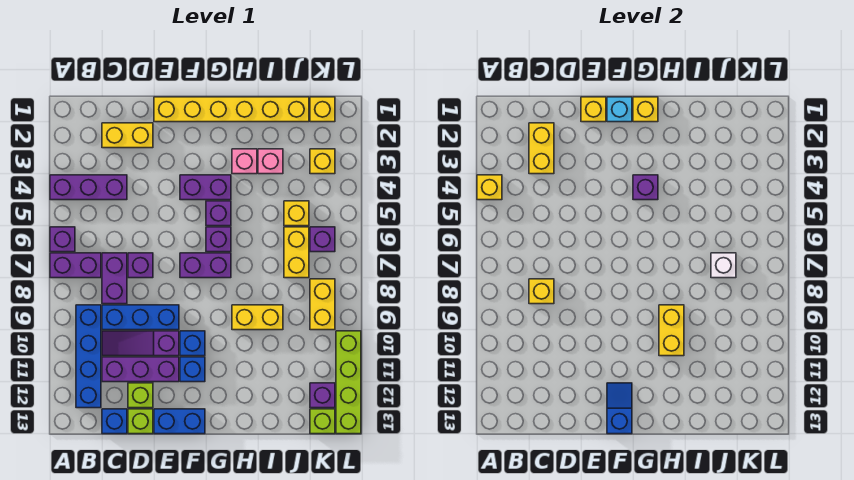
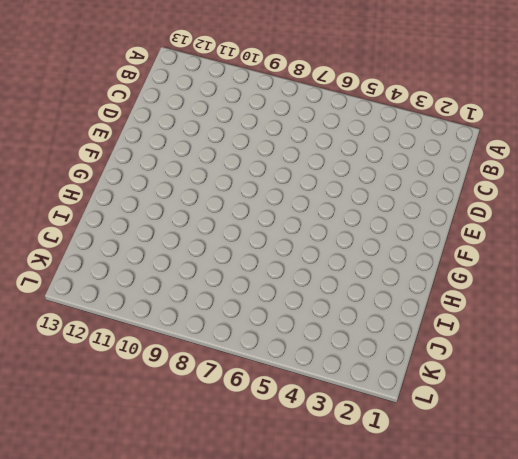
none -> purple 1x3 brick [50,175,127,200]
none -> purple 1x1 brick [50,227,75,252]
none -> purple 1x2 brick [50,253,101,278]
none -> blue 1x4 brick [76,305,101,408]

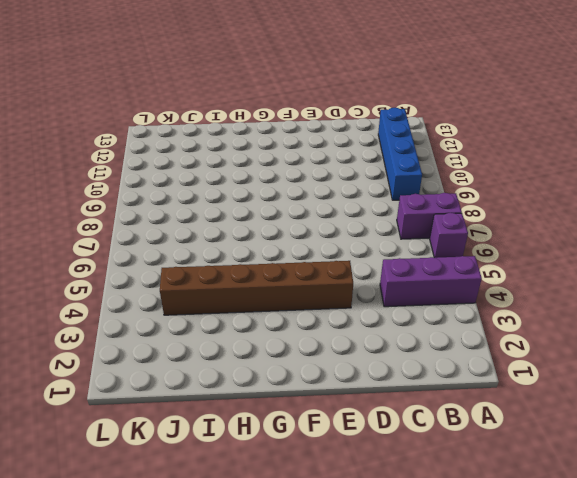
brown 1x6 brick [160,261,353,315] -> purple 1x2 brick [180,175,231,200]
none -> yellow 1x2 brick [102,123,153,148]
none -> purple 1x2 brick [102,253,127,304]
none -> blue 1x3 brick [102,305,179,330]
none -> purple 1x3 slope [102,331,179,356]

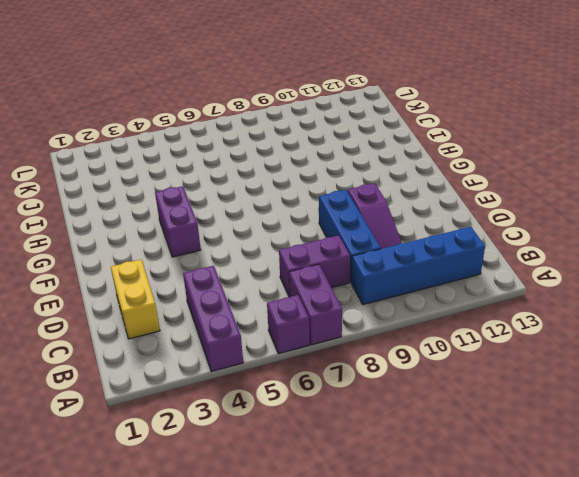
none -> purple 1x3 brick [102,357,179,382]
none -> blue 1x1 brick [102,409,127,434]
none -> purple 1x1 brick [128,253,153,278]
none -> lime 1x1 brick [128,383,153,408]

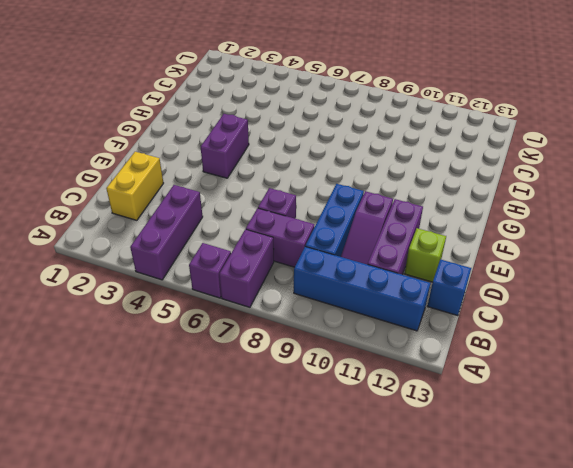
none -> lime 1x1 brick [128,409,153,434]
none -> yellow 1x6 brick [154,97,309,122]
none -> blue 1x2 brick [154,409,205,434]
none -> purple 1x2 brick [180,253,231,278]

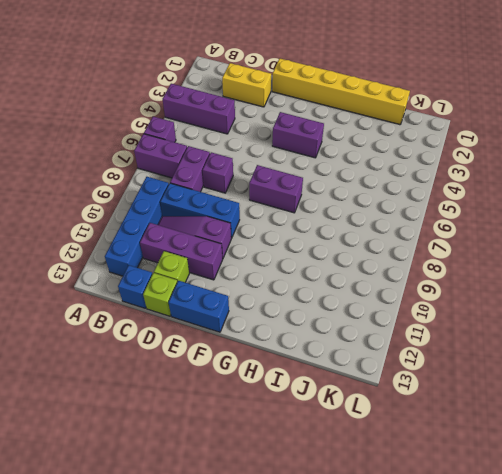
none -> blue 1x1 brick [180,331,205,356]
none -> blue 1x1 brick [180,357,205,382]
none -> purple 1x1 brick [206,201,231,226]
none -> purple 1x1 brick [206,227,231,252]

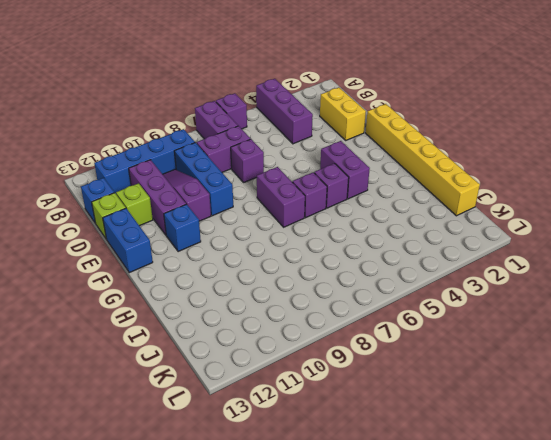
none -> blue 1x1 brick [180,331,205,356]
none -> pink 1x1 brick [232,149,257,174]
none -> yellow 1x2 brick [232,305,283,330]
none -> pink 1x1 brick [258,149,283,174]

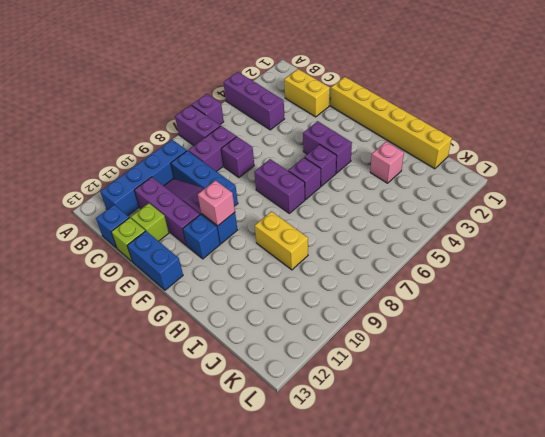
pink 1x1 brick [198,181,235,226] -> pink 1x1 brick moved to [232,149,257,174]
none -> yellow 1x1 brick [284,201,309,226]
none -> yellow 1x2 brick [284,227,309,278]
none -> yellow 1x1 brick [310,97,335,122]
none -> yellow 1x1 brick [310,149,335,174]

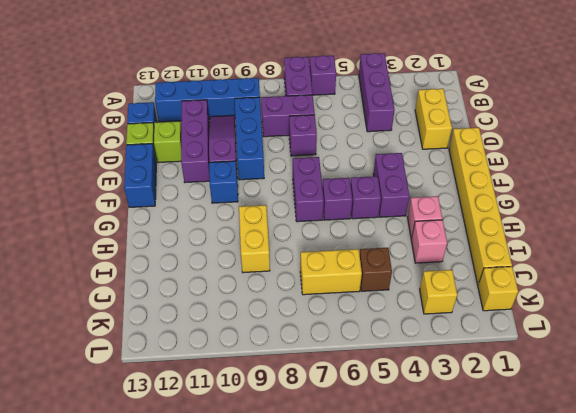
brown 1x1 brick [360,248,392,291] -> yellow 1x1 brick [284,201,309,226]
none -> blue 1x1 brick [180,357,205,382]
none -> purple 1x1 brick [310,227,335,252]
none -> yellow 1x2 brick [310,279,335,330]
none -> purple 1x1 brick [310,383,335,408]

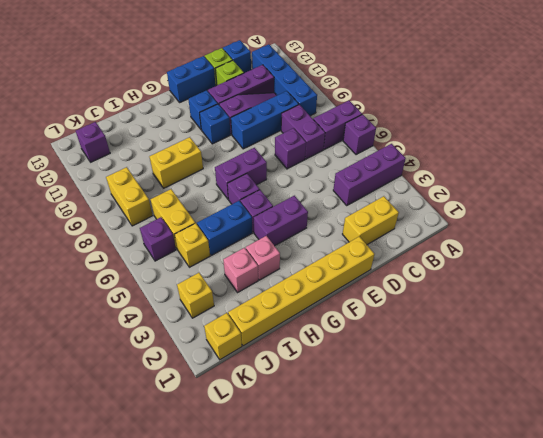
blue 1x2 brick [197,201,252,255] -> none
none -> lime 1x1 brick [310,409,335,434]
none -> lime 1x4 brick [336,331,361,434]
none -> yellow 1x1 brick [477,175,502,200]
none -> yellow 1x2 brick [529,123,554,174]

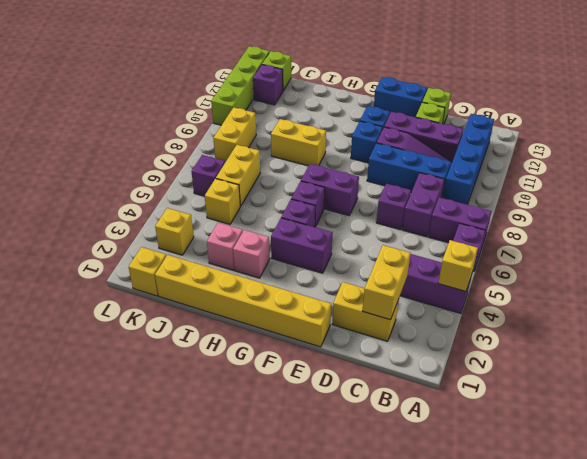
none -> blue 1x1 brick [102,409,127,434]
none -> yellow 1x1 brick [529,279,554,304]
none -> yellow 1x1 brick [581,97,606,122]
none -> cyan 1x1 brick [607,97,632,122]

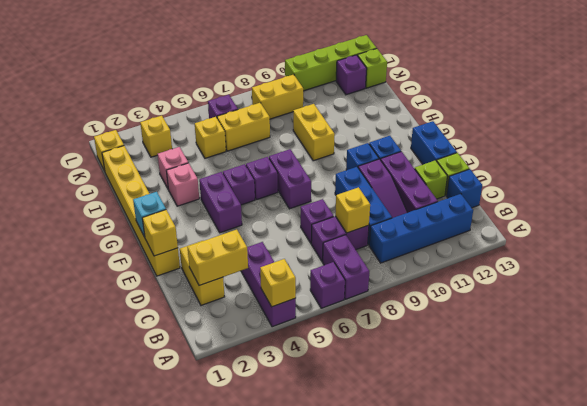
none -> blue 1x2 slope [607,383,632,434]
none -> yellow 1x1 brick [633,97,658,122]
none -> purple 1x1 brick [633,175,658,200]
none -> yellow 1x2 brick [659,305,684,356]

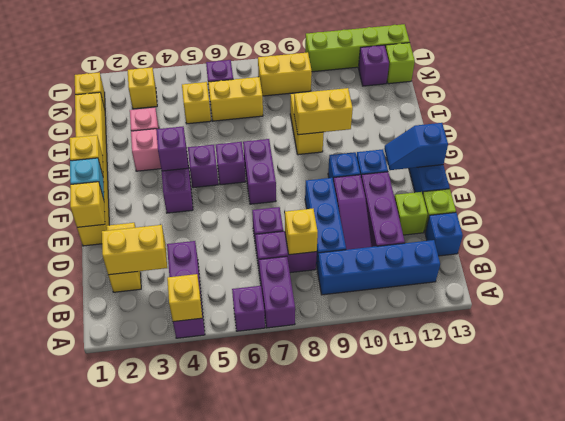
none -> white 1x1 brick [711,253,736,278]

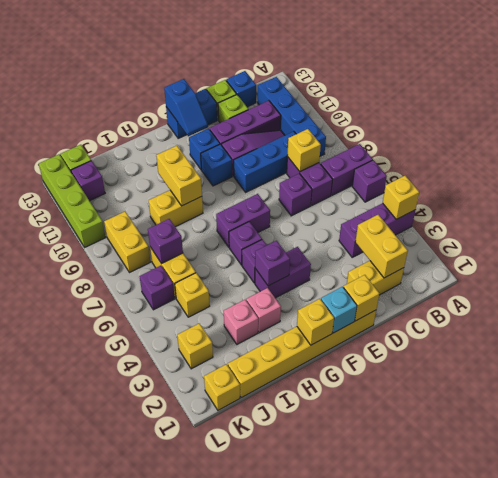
purple 1x1 brick [148,219,183,263] -> white 1x1 brick [711,253,736,278]

